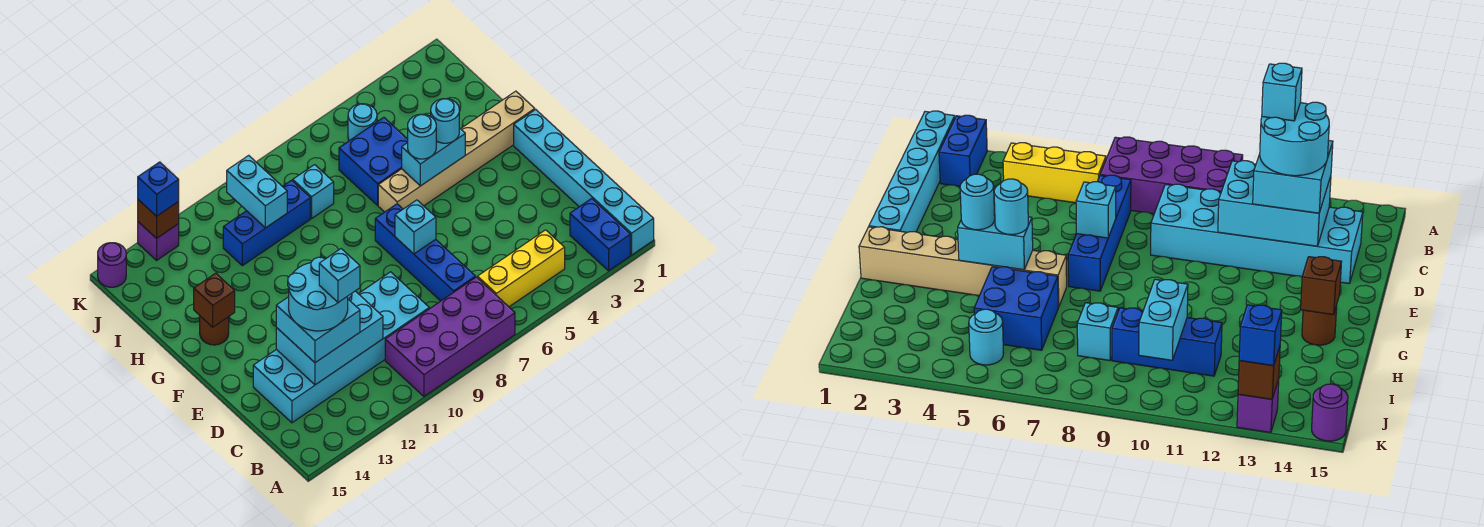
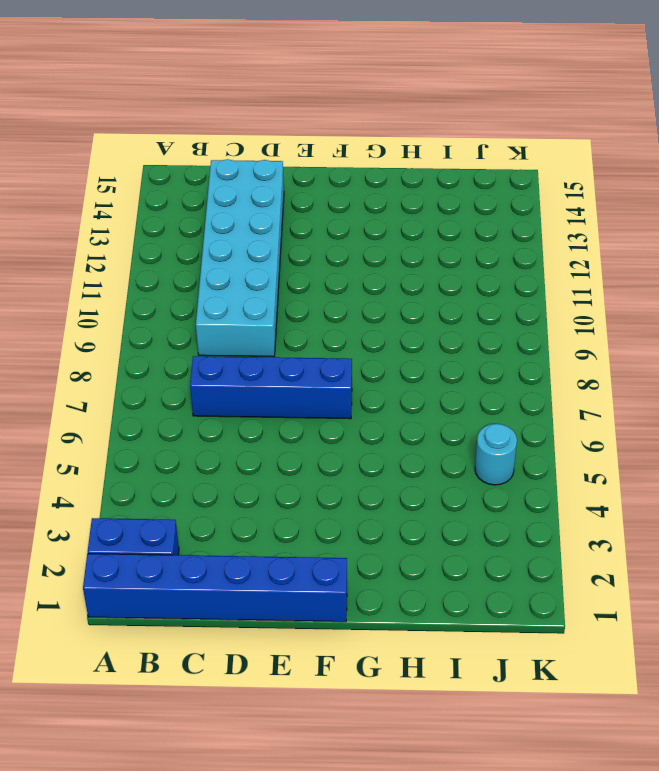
blue 1x6 brick [83,554,347,622] -> cyan 1x6 brick [514,109,654,255]
none -> purple 2x4 brick [385,277,515,396]
none -> yellow 1x3 brick [478,230,565,307]
none -> tan 1x6 brick [378,91,535,212]

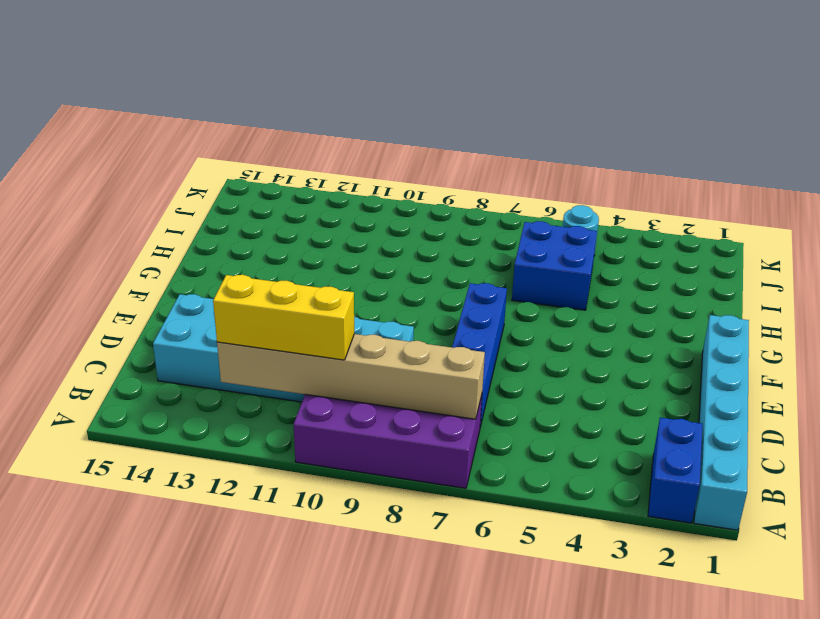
tan 1x6 brick [217,334,485,419] -> tan 1x6 brick moved to [378,91,535,212]
yellow 1x3 brick [213,275,354,360] -> yellow 1x3 brick moved to [478,230,565,307]
none -> brown 1x1 round brick [200,316,229,345]
none -> cyan 1x1 brick [293,165,334,218]
none -> blue 1x3 brick [223,180,310,266]

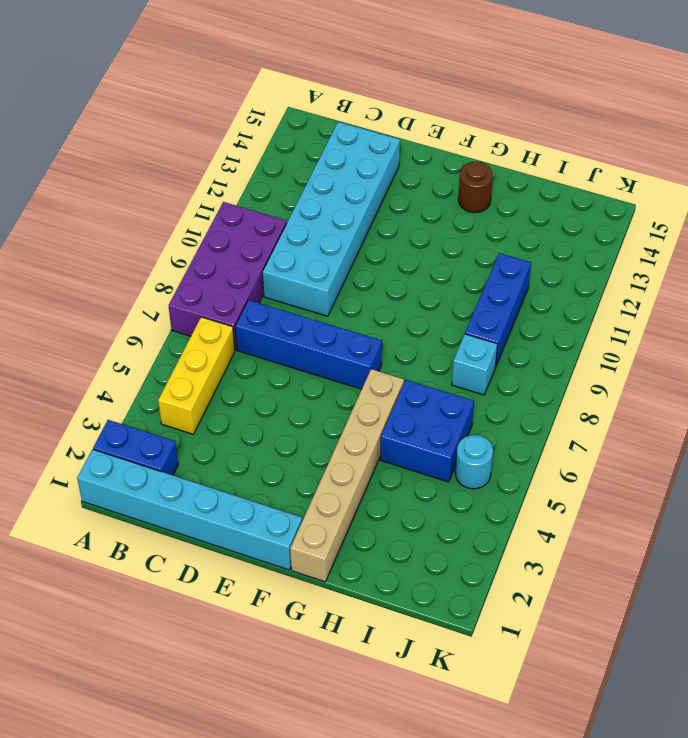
none -> purple 1x1 brick [138,222,179,260]
none -> purple 1x1 round brick [98,243,126,287]
none -> cyan 2x3 brick [276,291,383,385]

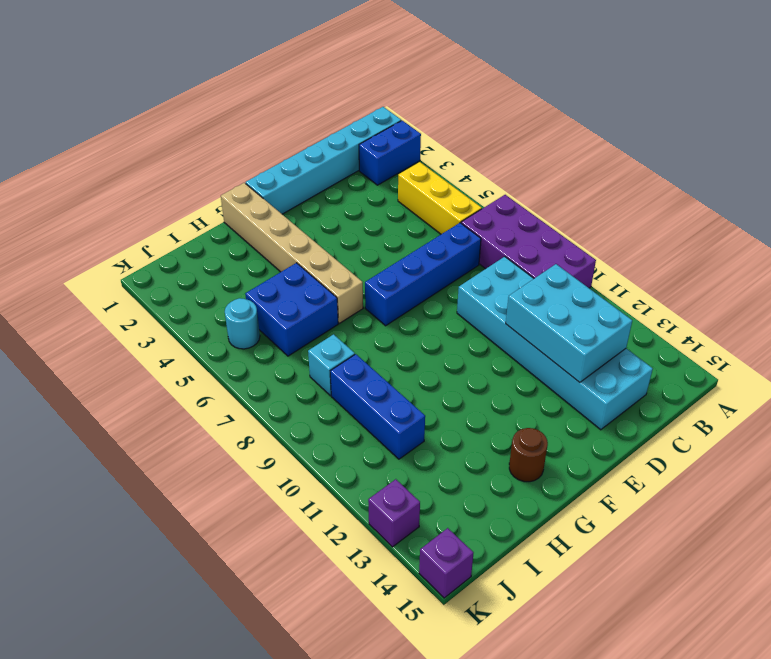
purple 1x1 brick [419,528,473,598] -> purple 1x1 round brick [98,243,126,287]
none -> cyan 1x1 brick [395,200,436,254]
none -> cyan 1x2 brick [402,128,465,186]
none -> brown 1x1 brick [194,273,235,327]

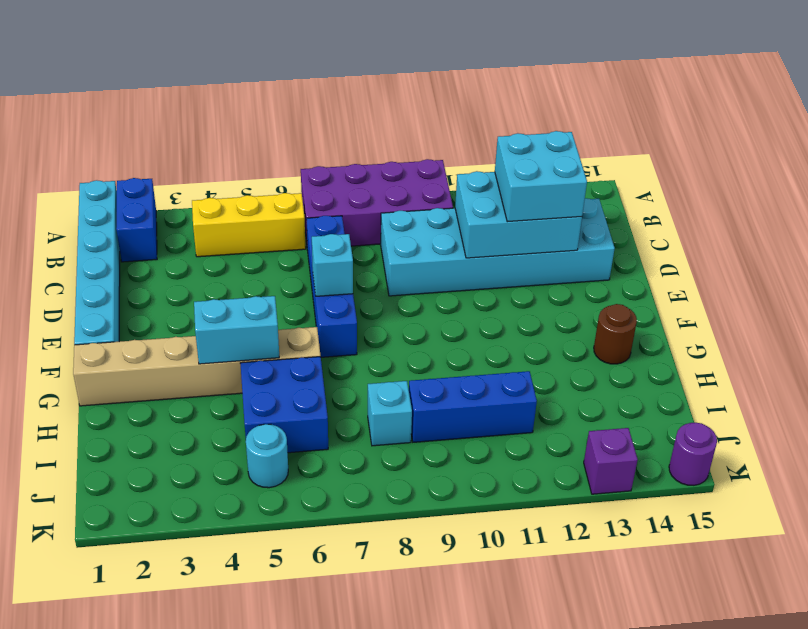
none -> brown 1x1 brick [194,273,235,327]
none -> cyan 1x2 brick [227,155,287,228]
none -> brown 1x1 brick [138,200,179,238]

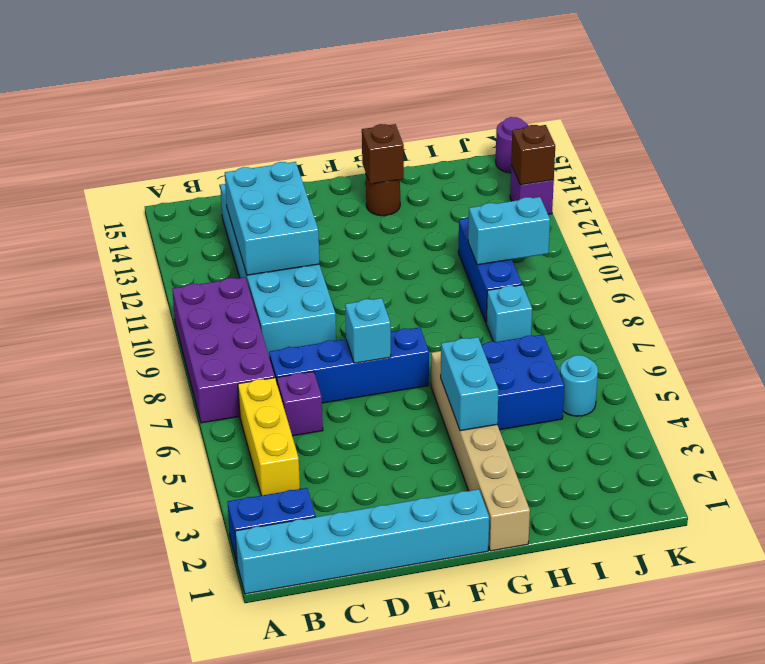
purple 1x1 brick [277,371,323,436] -> none
none -> cyan 2x2 brick [276,297,360,363]
none -> cyan 1x1 round brick [431,99,459,143]
none -> cyan 1x1 round brick [408,114,436,159]

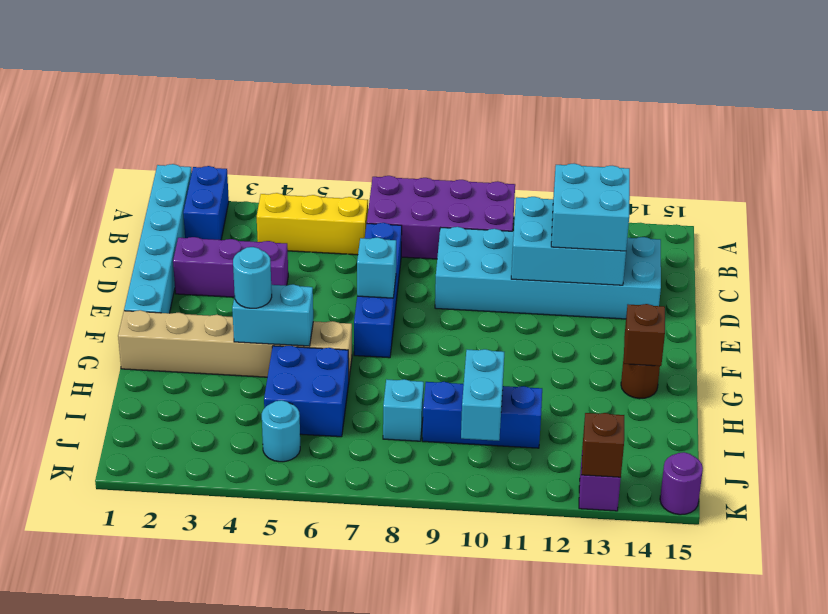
purple 1x3 brick [173,237,288,297] -> none
none -> cyan 1x1 round brick [408,114,436,159]
none -> blue 1x1 brick [138,162,179,216]
none -> cyan 2x2 round brick [288,257,348,331]

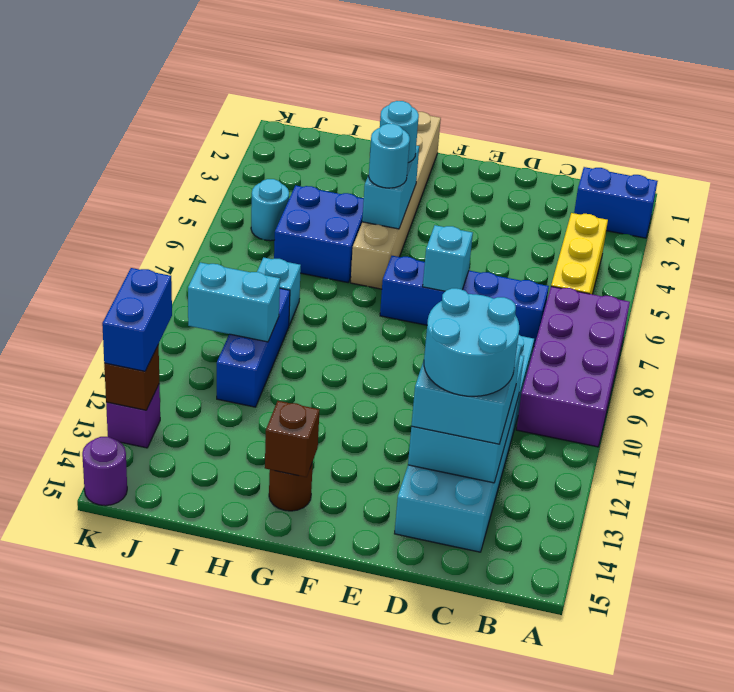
blue 1x2 brick [102,268,172,371] -> blue 1x1 brick [138,162,179,216]
none -> cyan 1x6 brick [514,109,654,255]
none -> cyan 1x1 brick [319,249,360,302]

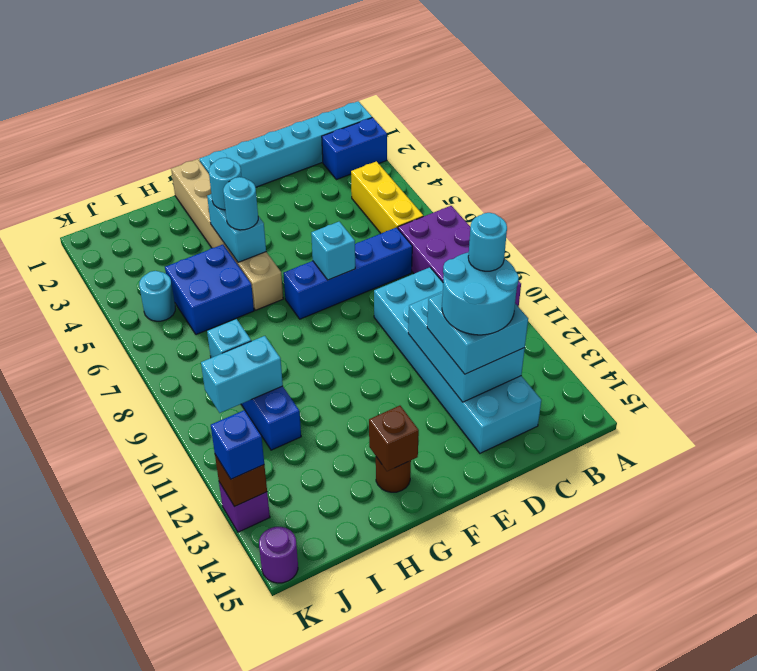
cyan 1x1 round brick [468,213,507,271] -> cyan 1x1 brick [319,249,360,302]

